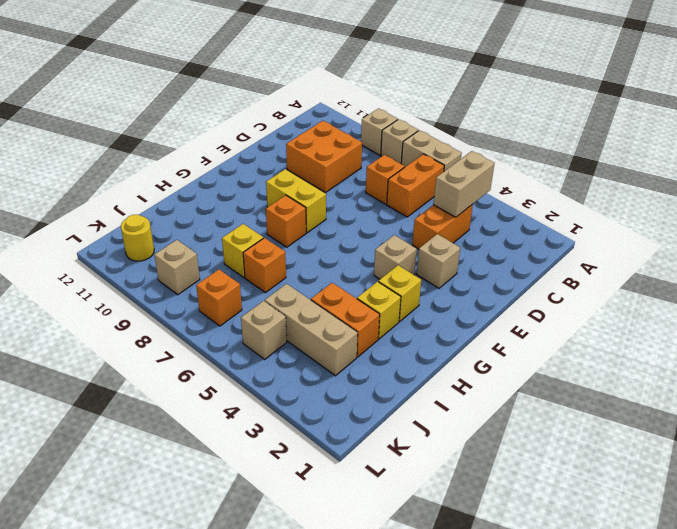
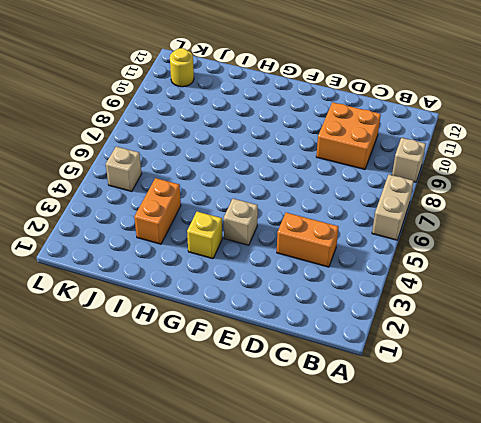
none -> tan 1x1 brick [381,119,418,164]
none -> orange 1x2 brick [387,154,444,217]
none -> orange 1x1 brick [366,155,405,204]

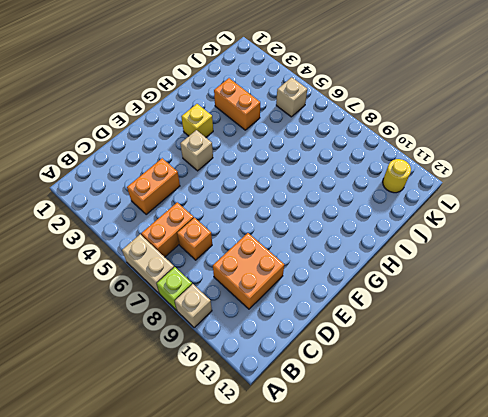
lime 1x1 brick [157,267,192,310] -> tan 1x1 brick [381,119,418,164]
none -> tan 1x1 brick [417,234,460,288]
none -> yellow 1x2 brick [266,169,326,233]
none -> orange 1x1 brick [266,195,306,247]

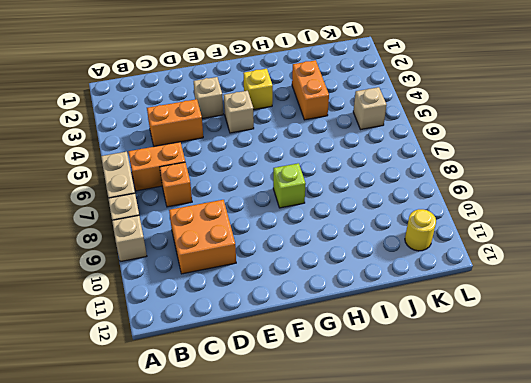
lime 1x1 brick [273,163,306,208] -> orange 1x1 brick [266,195,306,247]
none -> yellow 1x2 brick [266,169,326,233]
none -> yellow 1x1 brick [357,282,401,339]
none -> orange 1x1 brick [243,238,286,293]

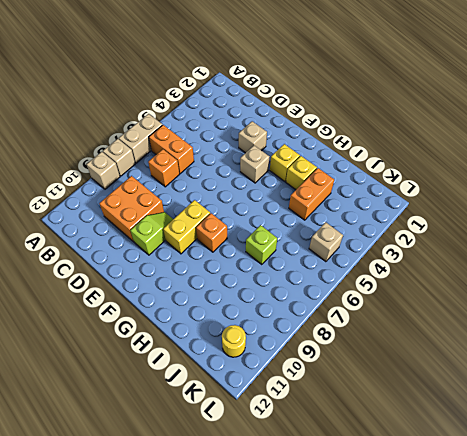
lime 1x2 slope [130,212,173,255] -> none
lime 1x1 brick [246,225,277,265] -> orange 1x1 brick [243,238,286,293]
none -> orange 1x2 brick [412,204,473,249]
none -> yellow 1x1 brick [222,224,263,278]
none -> tan 1x3 brick [265,284,358,376]

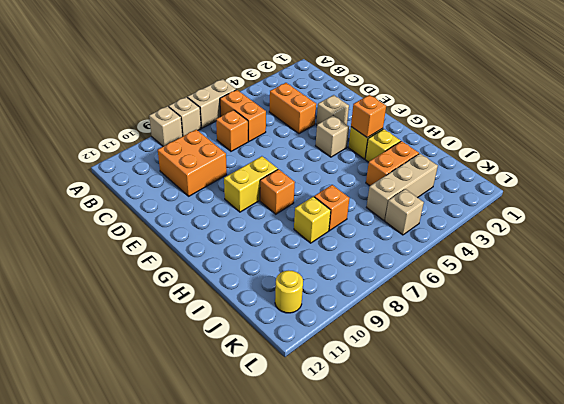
orange 1x1 brick [351,95,386,138] -> orange 1x1 brick moved to [196,269,242,326]
none -> tan 1x1 brick [154,240,200,295]
none -> tan 1x2 brick [433,151,495,217]

